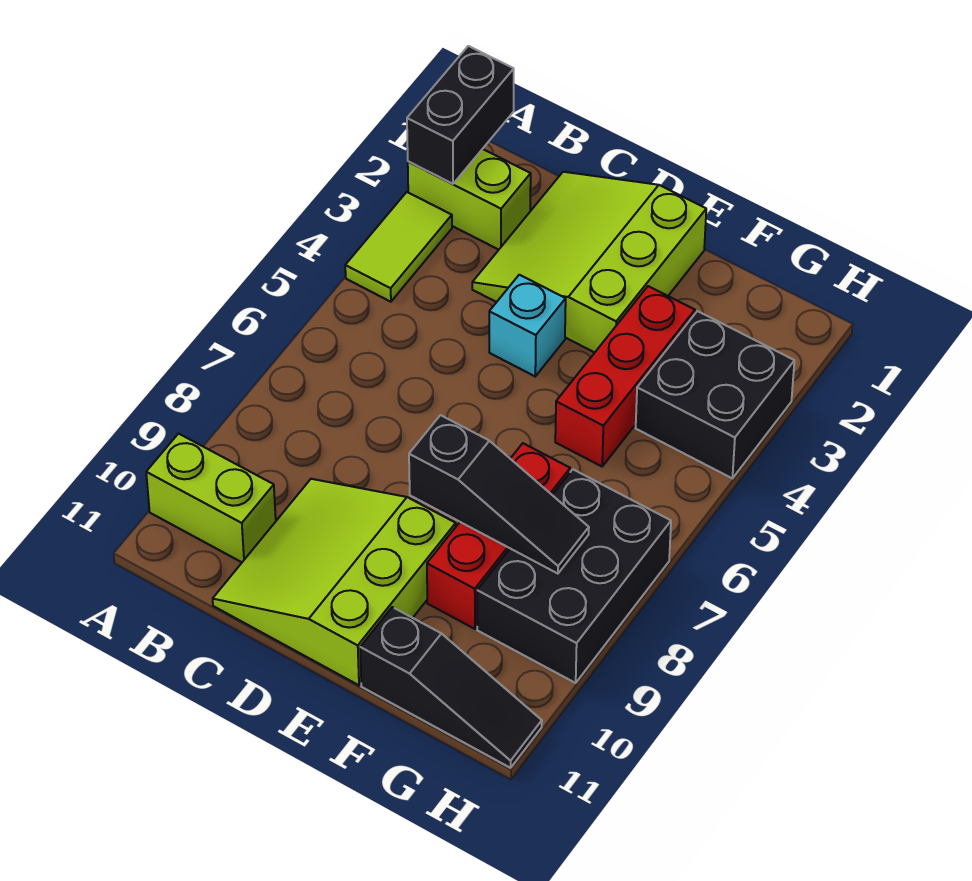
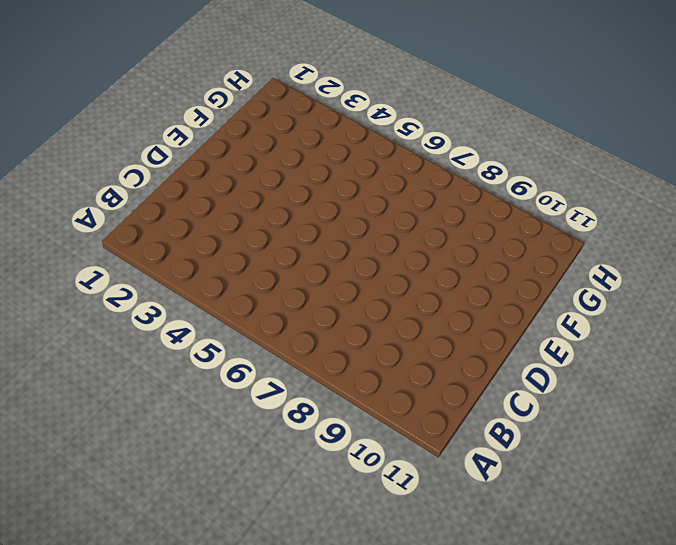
none -> lime 1x2 brick [408,149,531,250]
none -> lime 1x2 tile [345,192,452,302]
none -> lime 1x2 brick [146,434,276,562]

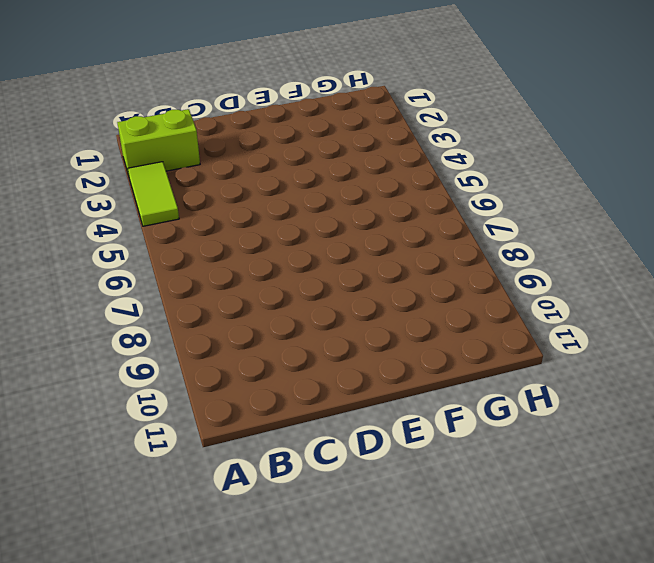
none -> lime 1x2 brick [146,434,276,562]
none -> lime 3x3 slope [472,172,706,353]
none -> lime 3x3 slope [213,479,456,685]

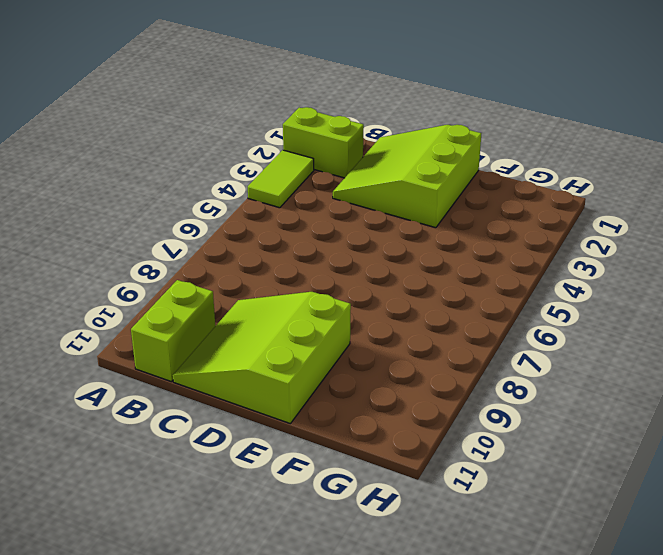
lime 1x2 brick [131,280,215,382] -> lime 1x2 brick turned to [146,434,276,562]
none -> cyan 1x1 brick [489,275,566,376]
none -> red 1x3 brick [555,286,695,466]
none -> red 1x3 brick [427,443,570,629]

